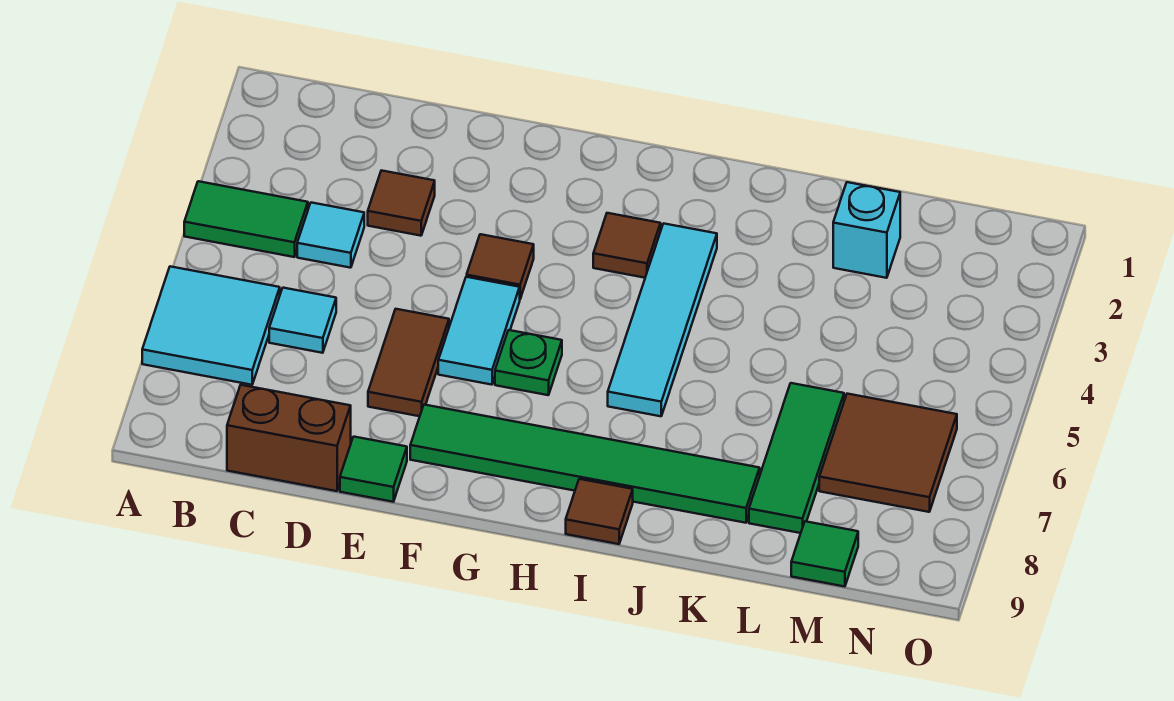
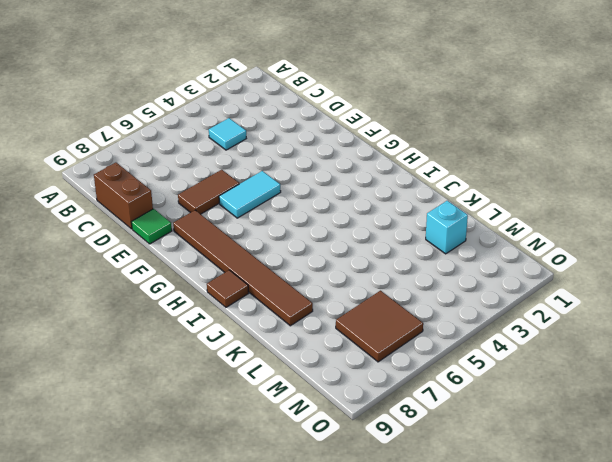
brown 1x6 tile [173,210,313,326] -> green 1x6 tile [410,405,760,523]
none -> green 1x2 tile [184,181,308,257]
none -> cyan 2x2 tile [142,266,280,385]
none -> cyan 1x1 tile [269,288,336,353]

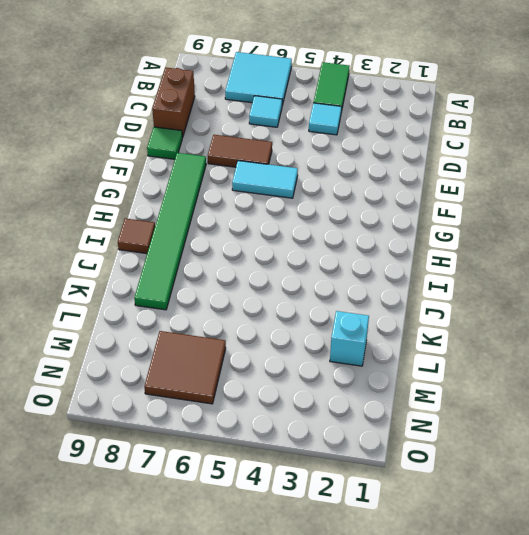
none -> brown 1x1 tile [368,170,435,236]
none -> brown 1x1 tile [467,234,534,299]
none -> green 1x1 plate [495,330,562,395]

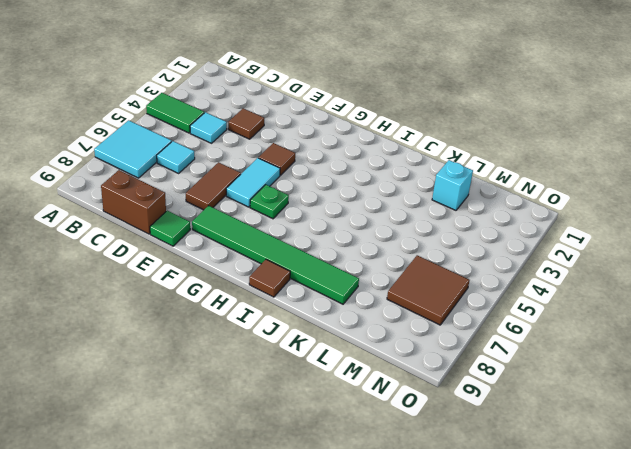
none -> brown 1x1 tile [593,213,661,278]
none -> cyan 1x4 tile [608,223,717,416]
none -> green 1x3 tile [749,383,844,533]

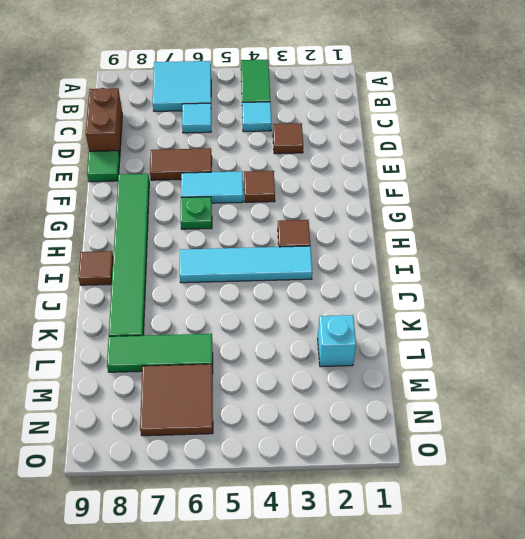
none -> green 1x1 tile [791,521,858,587]

